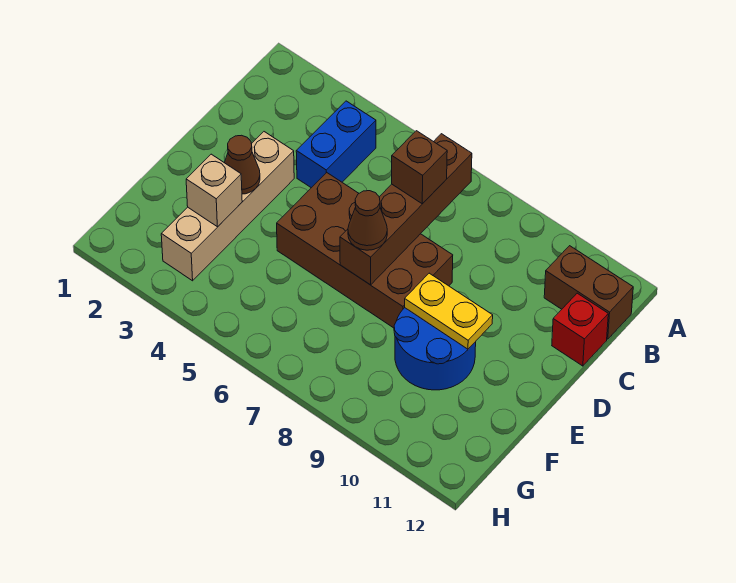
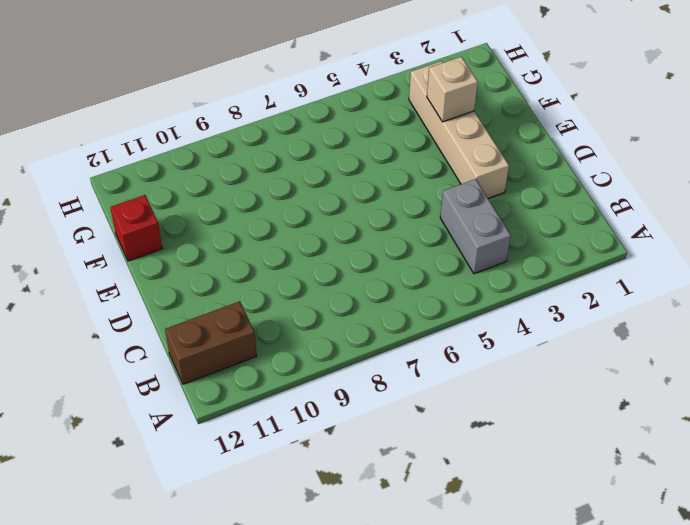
grey 1x2 brick [440,179,511,274] -> blue 1x2 brick [296,101,376,188]
red 1x1 brick [110,195,162,261] -> red 1x1 brick moved to [552,293,608,366]
none -> brown 2x4 brick [277,173,453,328]
none -> blue 2x2 round brick [394,308,476,390]
none -> brown 1x4 brick [340,134,472,285]

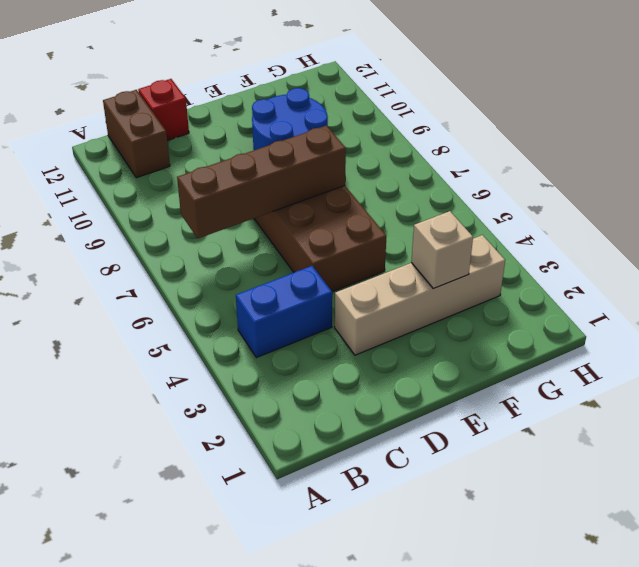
none -> brown 1x1 cone [225,135,260,194]
none -> yellow 1x2 plate [405,273,493,349]
none -> brown 1x1 brick [392,131,447,204]

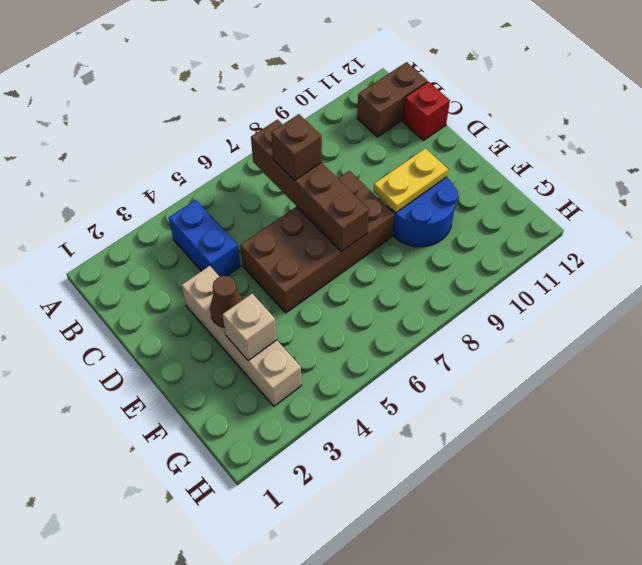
none -> brown 1x1 cone [348,191,387,250]

